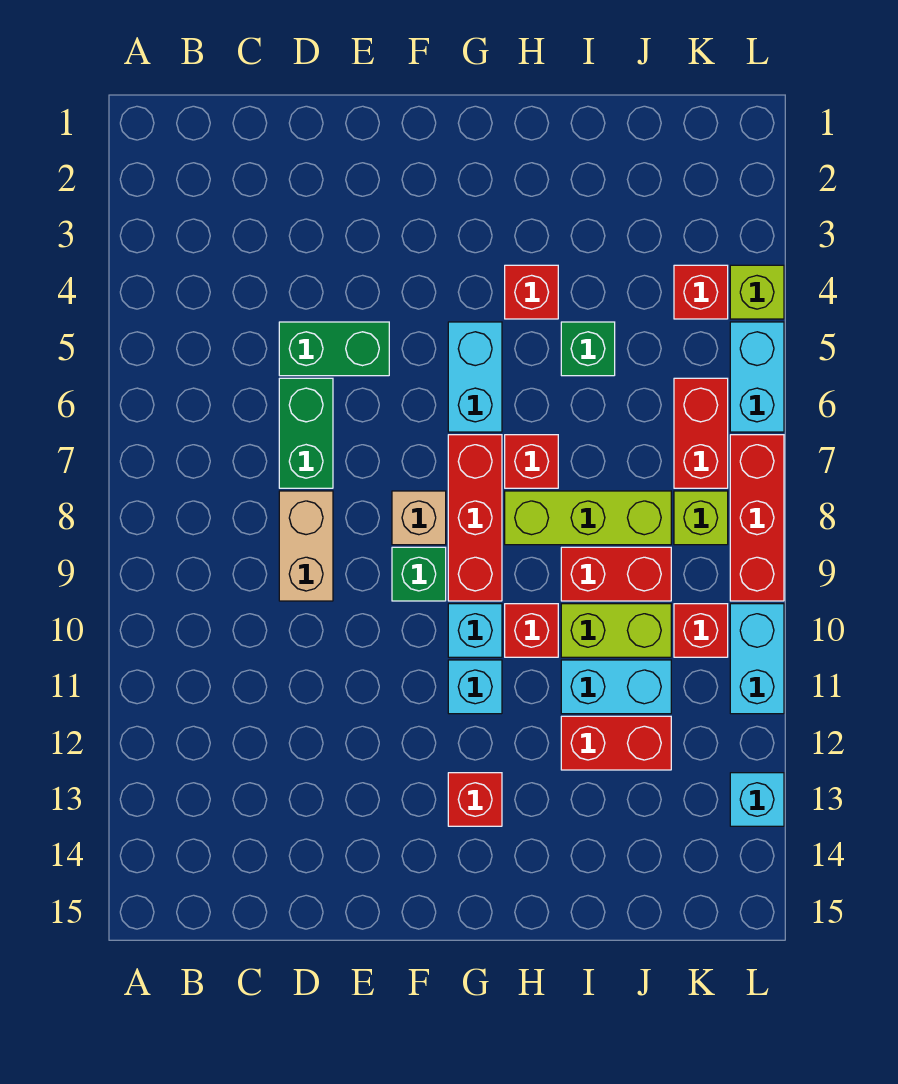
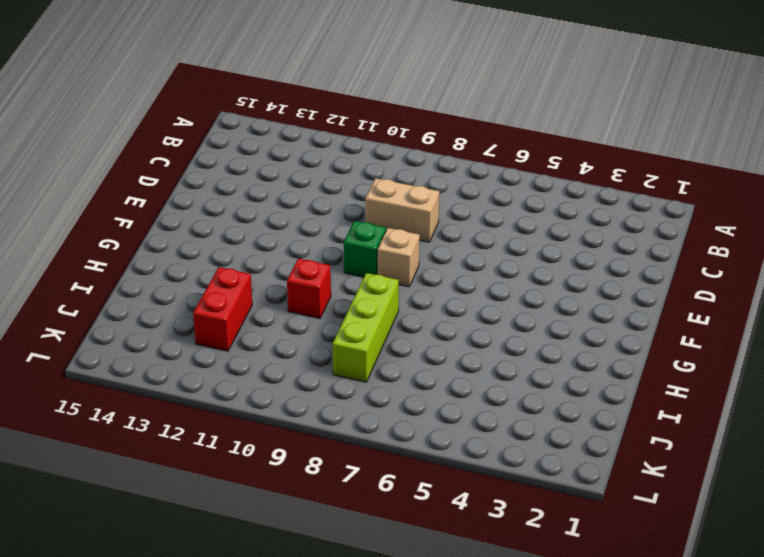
none -> green 1x2 brick [279,322,389,376]
none -> green 1x2 brick [279,378,333,488]
none -> cyan 1x2 brick [448,322,502,432]

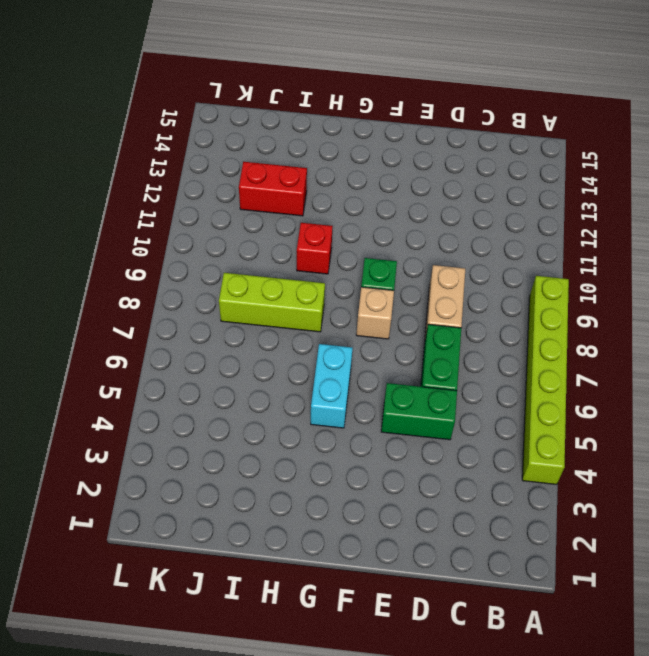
lime 1x6 brick [522,276,569,484] -> none
none -> red 1x3 brick [448,435,502,601]
none -> cyan 1x1 brick [448,604,502,657]
none -> cyan 1x1 brick [448,660,502,714]

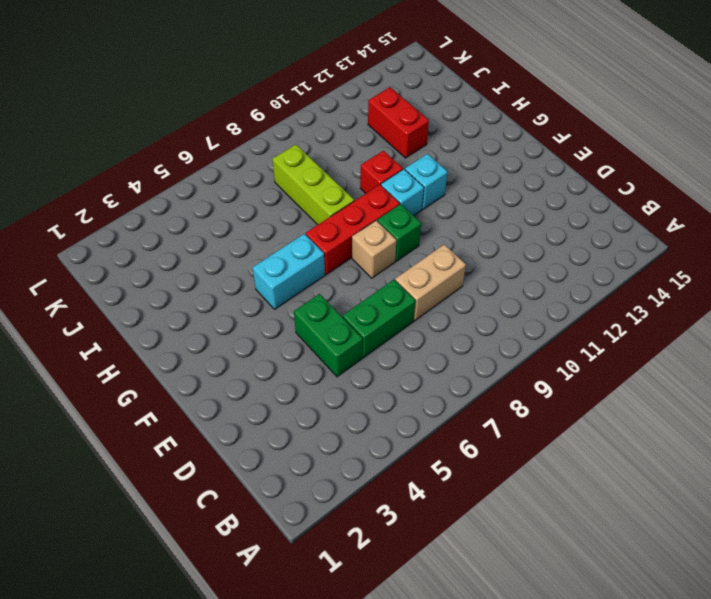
none -> red 1x1 brick [448,773,502,826]
none -> red 1x1 brick [505,265,558,319]
none -> red 1x1 brick [505,435,558,488]

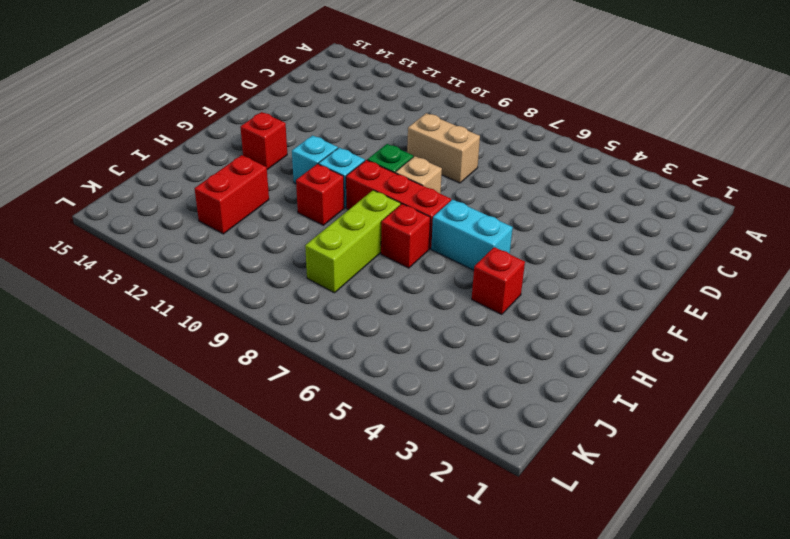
none -> green 1x2 brick [279,322,389,376]
none -> green 1x2 brick [279,378,333,488]
none -> green 1x1 brick [561,322,615,376]

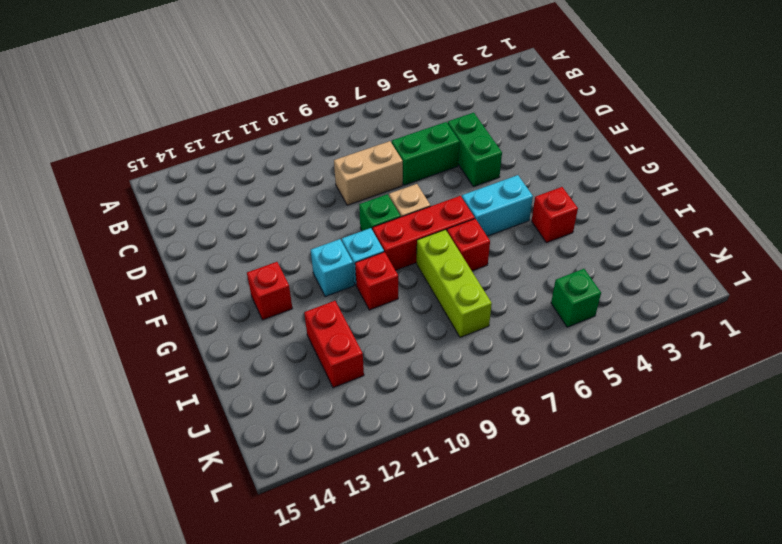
green 1x1 brick [551,269,601,327] -> green 1x1 brick moved to [561,322,615,376]
none -> red 1x2 brick [561,547,671,601]
none -> lime 1x2 brick [561,604,671,657]
none -> cyan 1x2 brick [561,660,671,714]

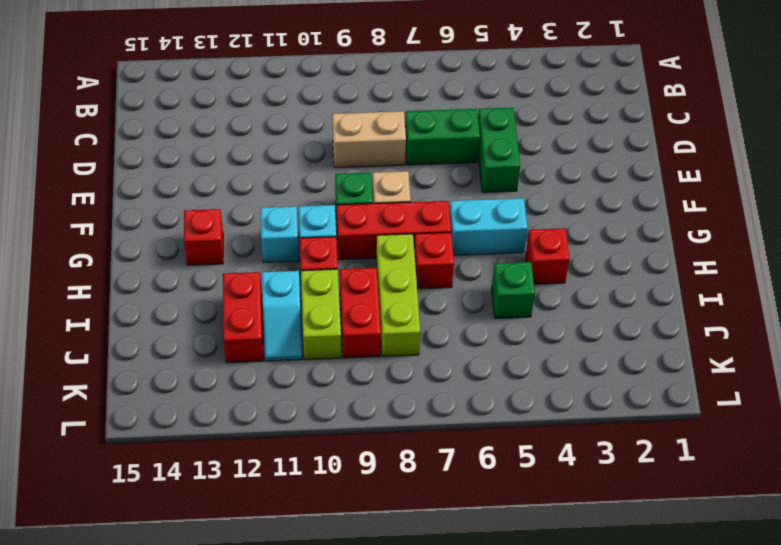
cyan 1x2 slope [262,271,302,361] -> cyan 1x2 brick [561,660,671,714]
none -> red 1x1 brick [674,265,728,319]
none -> red 1x2 brick [674,378,728,488]
none -> lime 1x1 brick [674,491,728,545]

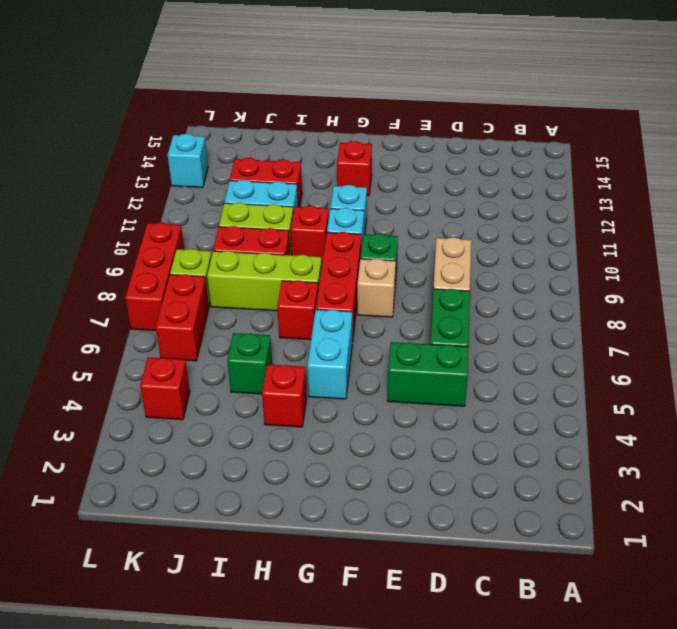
none -> red 1x1 brick [674,604,728,657]
none -> lime 1x1 brick [730,265,784,319]
none -> cyan 1x2 brick [730,322,784,432]

